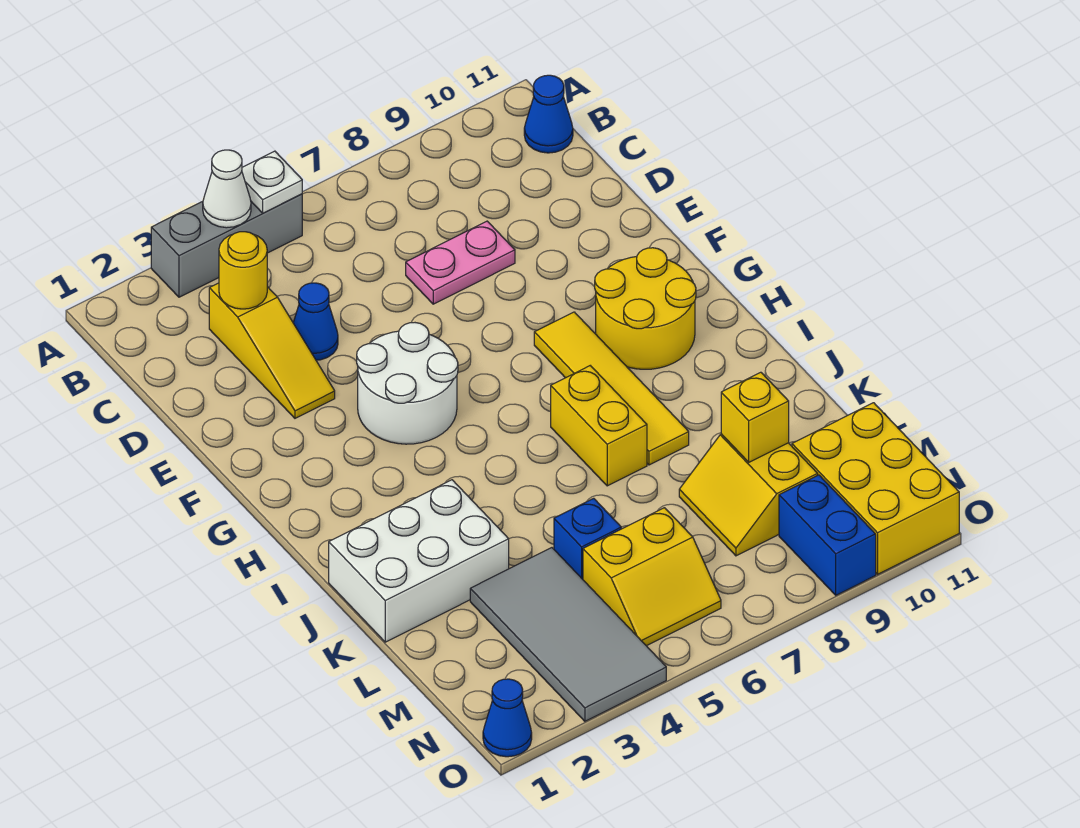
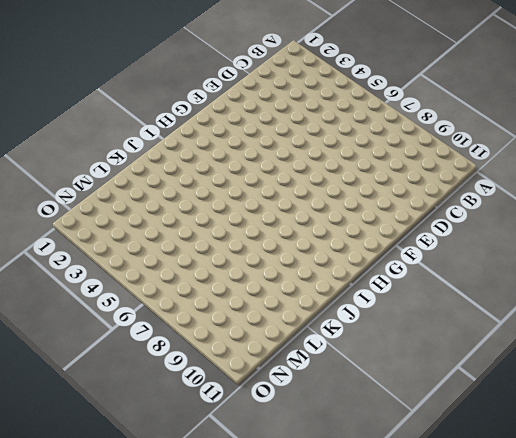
none -> grey 1x3 brick [151,194,302,297]
none -> blue 1x1 cone [524,75,573,153]
none -> yellow 1x3 slope [209,283,335,418]

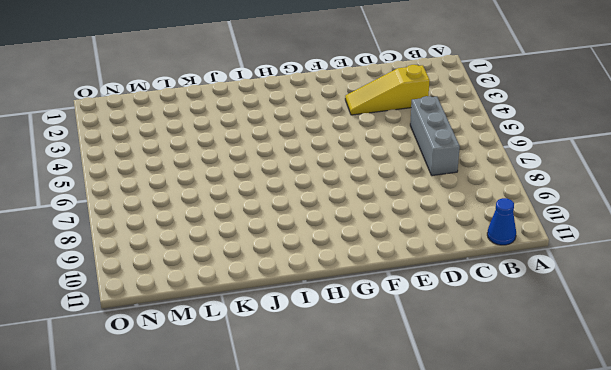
grey 1x3 brick [410,96,460,176] -> grey 1x3 brick moved to [151,194,302,297]
none -> blue 1x1 cone [293,283,338,360]
none -> pink 1x2 plate [406,221,515,304]
none -> white 2x2 round brick [357,323,458,444]

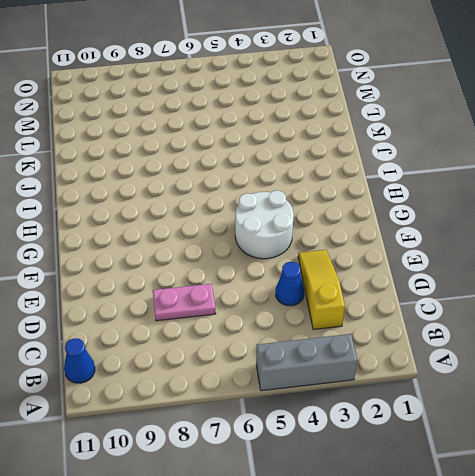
none -> yellow 1x4 tile [534,312,689,465]
none -> yellow 2x2 round brick [595,248,696,369]
none -> yellow 1x2 brick [551,366,647,486]

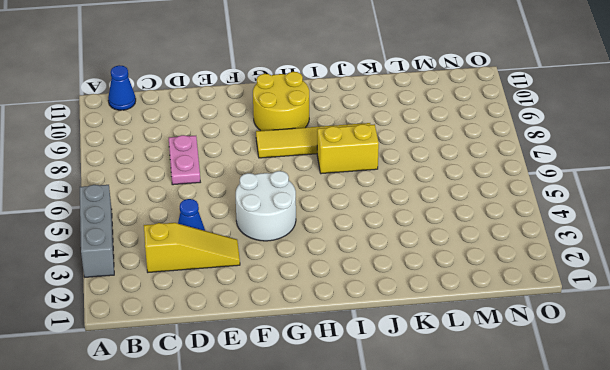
none -> white 2x3 brick [329,480,509,642]
none -> grey 2x4 tile [470,548,666,721]
none -> blue 1x1 brick [554,498,621,579]

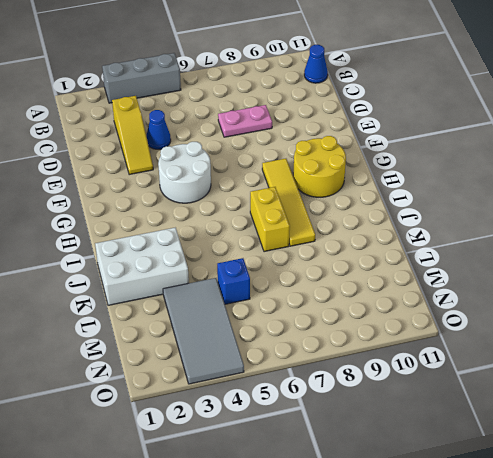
none -> yellow 2x2 slope [679,434,818,556]
none -> yellow 2x2 slope [583,508,721,646]
none -> yellow 2x3 brick [792,403,959,574]

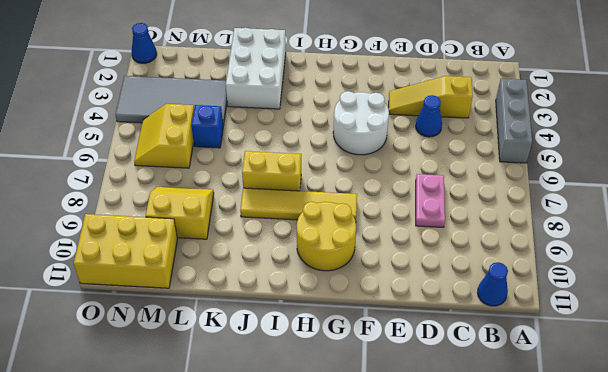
none -> blue 1x2 brick [779,475,876,595]
none -> white 1x1 cone [203,150,251,228]
none -> white 1x1 plate [242,151,302,213]

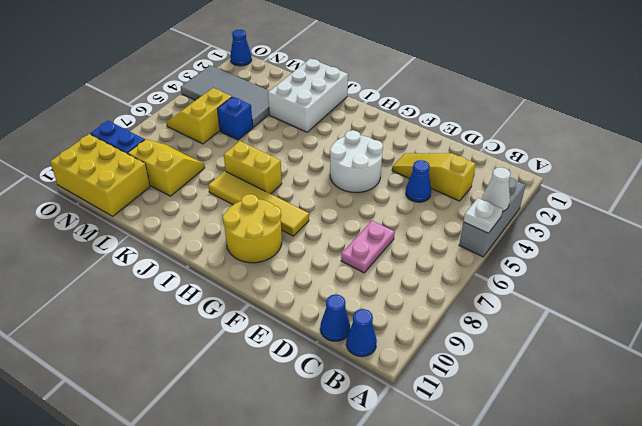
blue 1x1 cone [320,294,350,341] -> none
none -> yellow 1x1 round brick [219,232,267,309]
none -> yellow 1x1 brick [721,372,789,462]

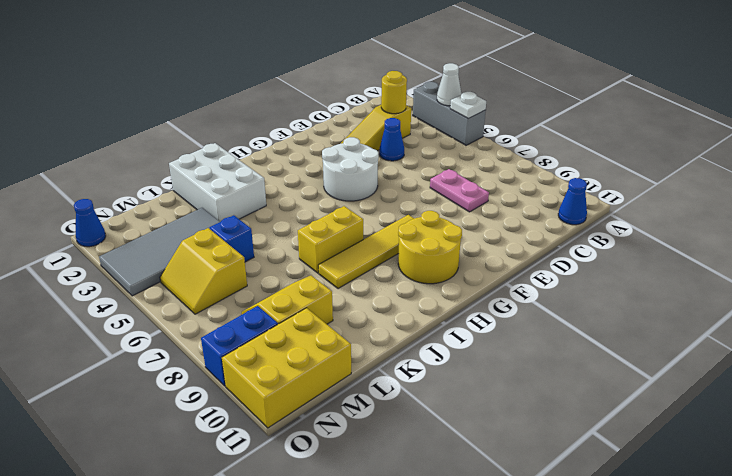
none -> yellow 1x1 brick [721,372,789,462]

